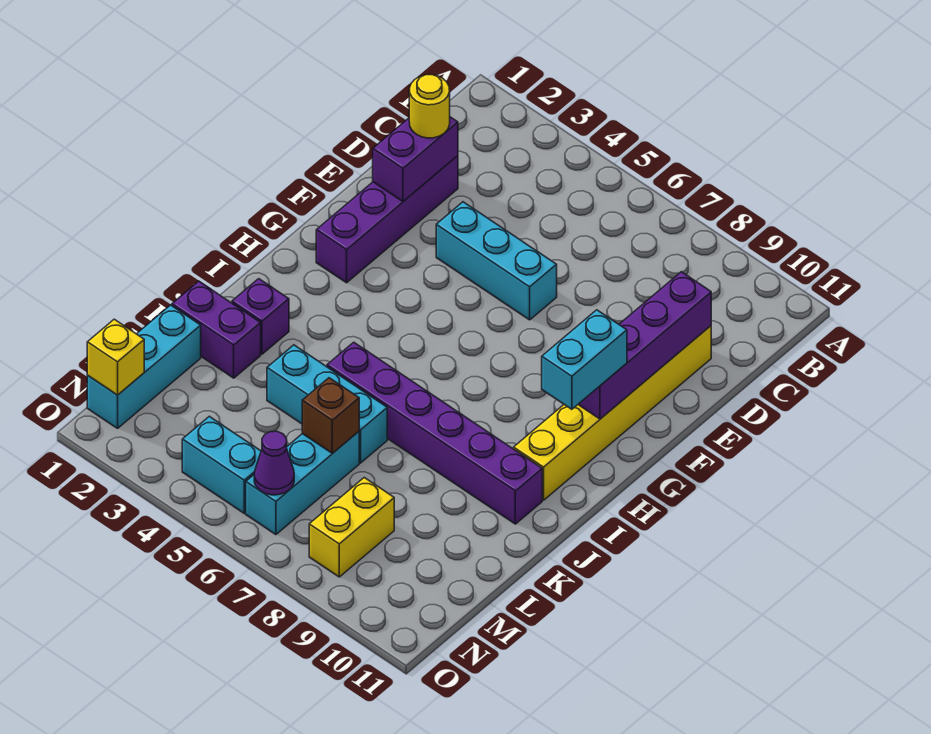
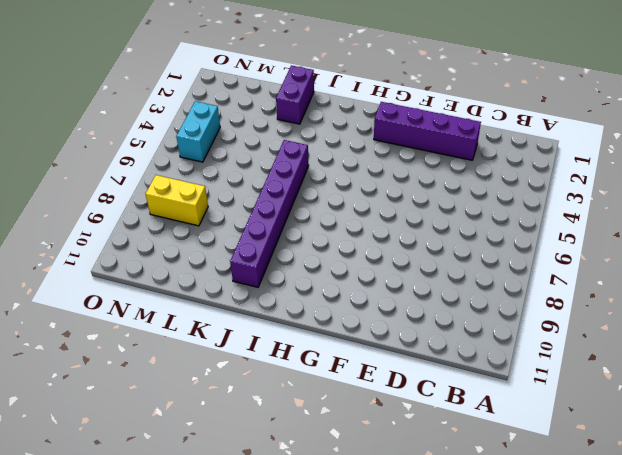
none -> yellow 1x6 brick [514,326,711,500]
none -> cyan 1x3 brick [436,202,557,320]
none -> purple 1x1 brick [232,279,289,354]

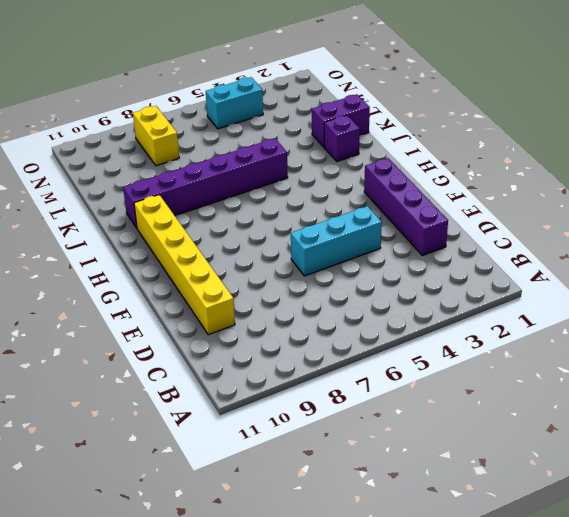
none -> cyan 1x3 brick [267,345,387,463]
none -> cyan 1x3 brick [87,305,201,428]
none -> cyan 1x3 brick [246,432,359,535]

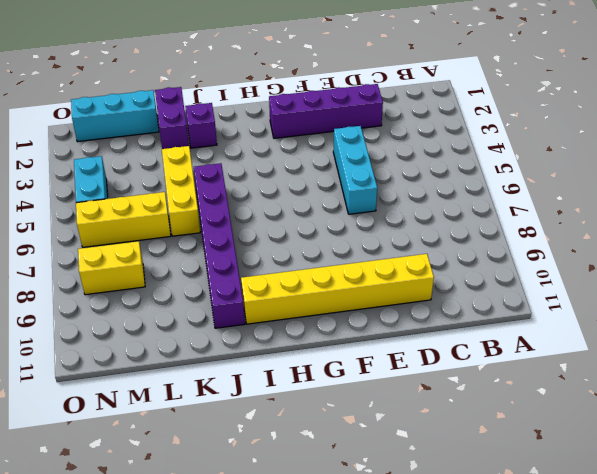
yellow 1x3 brick [162,146,200,236] -> cyan 1x3 brick [267,345,387,463]
yellow 1x3 brick [76,192,171,247] -> cyan 1x3 brick [246,432,359,535]
none -> purple 1x2 brick [373,117,458,201]
none -> purple 1x4 brick [578,272,711,419]
none -> brown 1x1 brick [302,378,359,453]

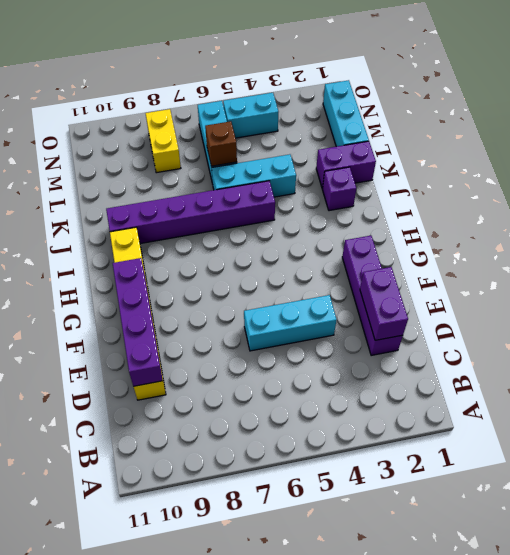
none -> yellow 1x1 brick [87,319,144,395]
none -> purple 1x1 cone [254,431,294,495]
none -> yellow 1x1 round brick [409,75,450,138]

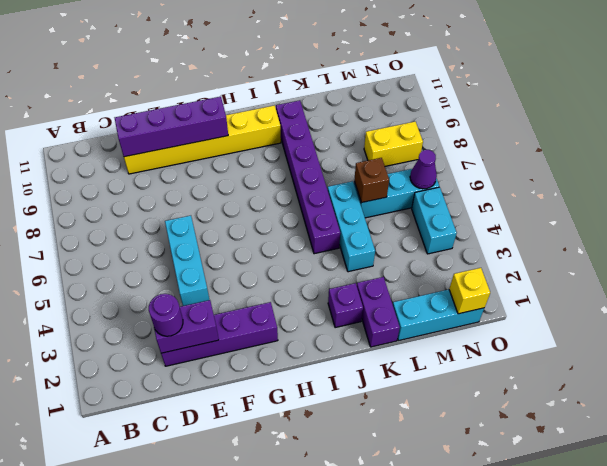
purple 1x1 round brick [149,294,183,336] -> yellow 1x1 round brick [409,75,450,138]
none -> cyan 1x2 brick [542,310,627,409]

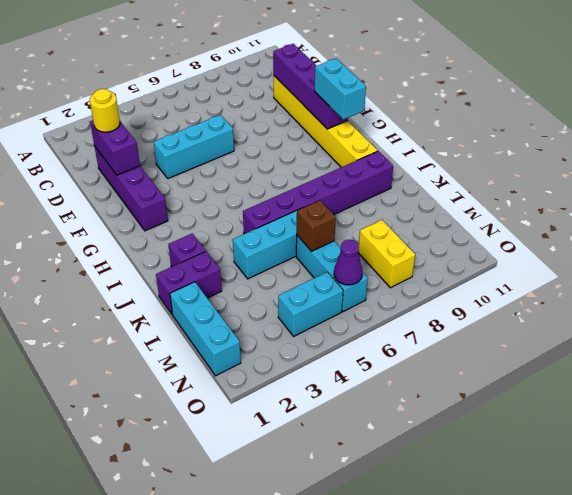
none -> yellow 1x1 brick [87,319,144,395]

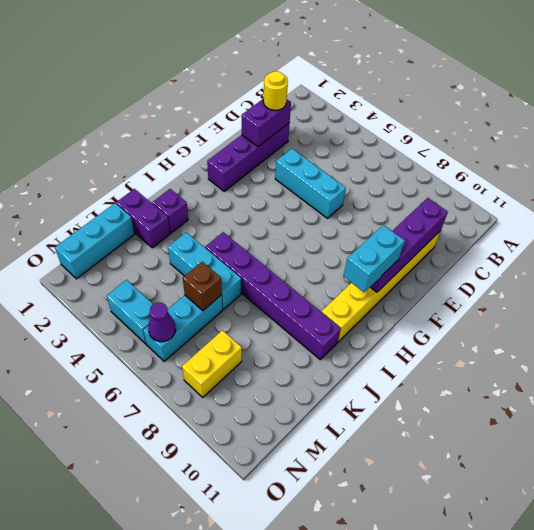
none -> yellow 1x1 brick [87,319,144,395]

